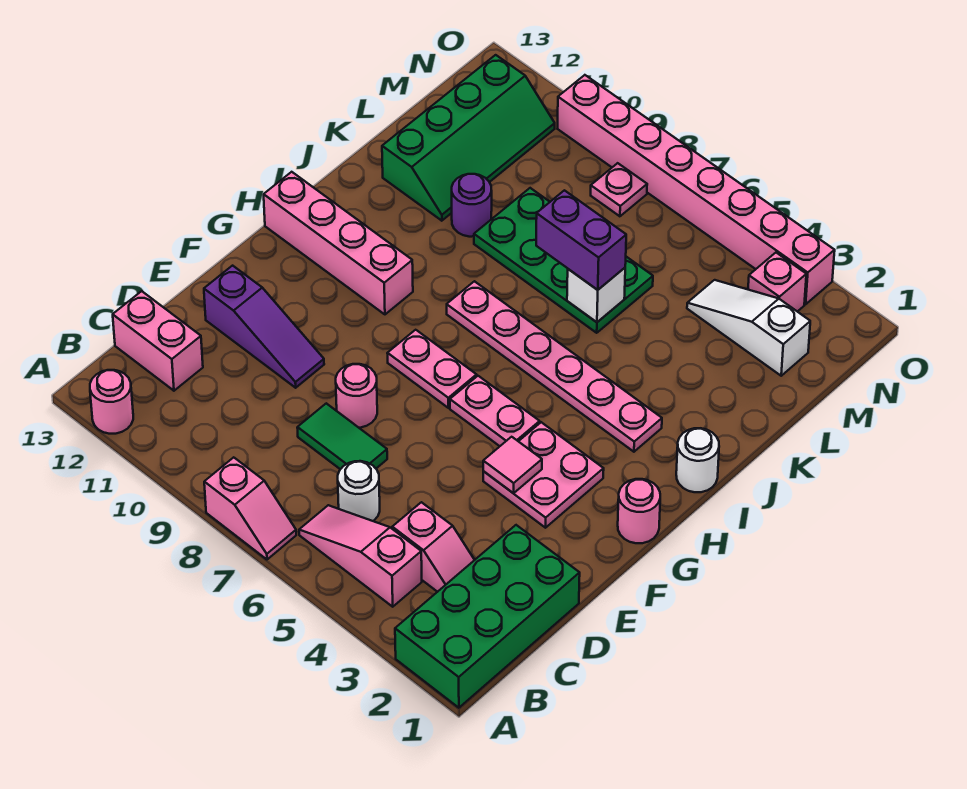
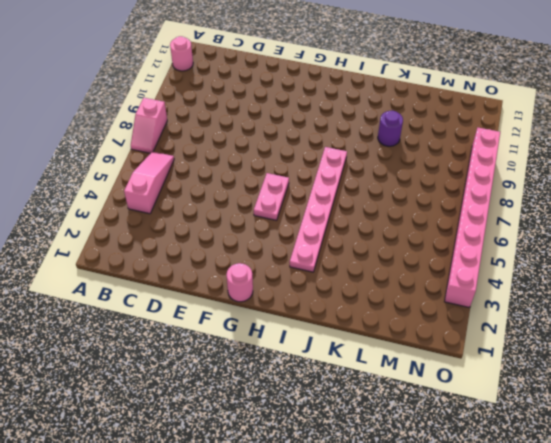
none -> green 2x4 brick [395,525,580,708]
none -> pink 1x2 slope [392,502,474,592]
none -> white 1x1 round brick [338,461,380,521]

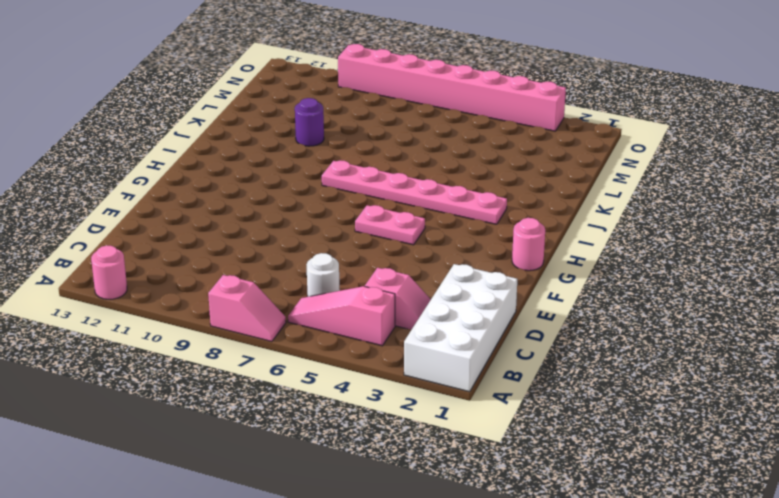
white 2x4 brick [404,264,517,392] -> green 2x4 brick [395,525,580,708]
none -> pink 1x2 brick [113,291,203,391]
none -> green 1x2 tile [297,403,387,469]
none -> pink 1x1 round brick [336,364,377,428]

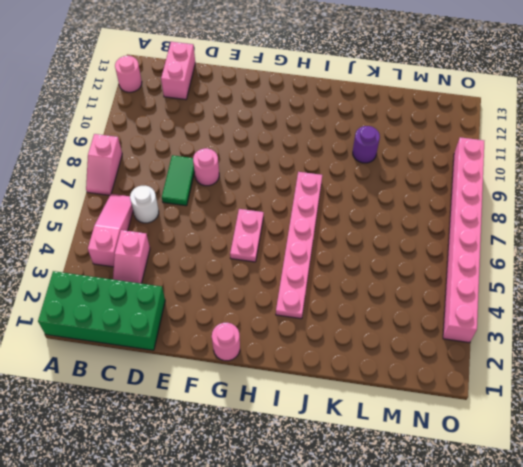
none -> purple 1x3 slope [204,266,324,388]
none -> pink 2x2 plate [483,422,604,528]
none -> pink 1x2 plate [387,330,477,408]

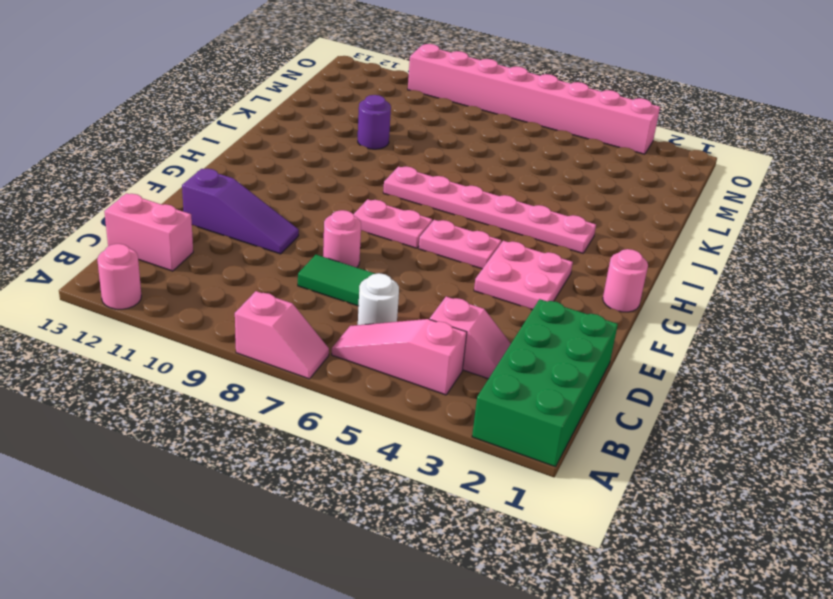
none -> pink 1x4 brick [264,172,413,314]
none -> white 1x1 round brick [676,428,719,492]
none -> green 2x4 plate [474,188,653,333]

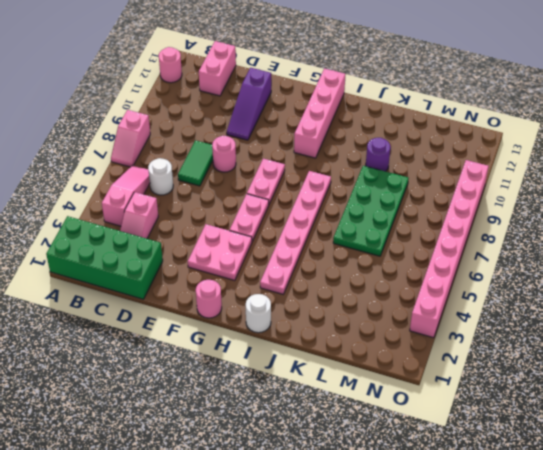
none -> green 2x4 slope [382,55,555,221]
none -> white 1x3 slope [687,280,810,376]
none -> pink 1x1 brick [748,253,806,312]

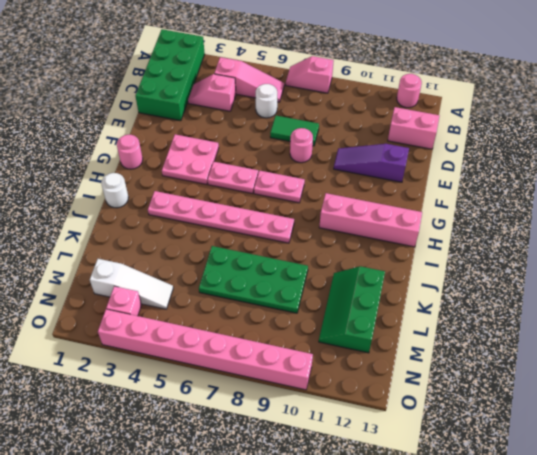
green 2x3 slope [319,266,385,353] -> green 2x4 slope [382,55,555,221]
none -> purple 1x1 round brick [452,174,492,237]
none -> pink 1x1 plate [591,163,647,216]
none -> pink 1x1 tile [483,437,542,493]

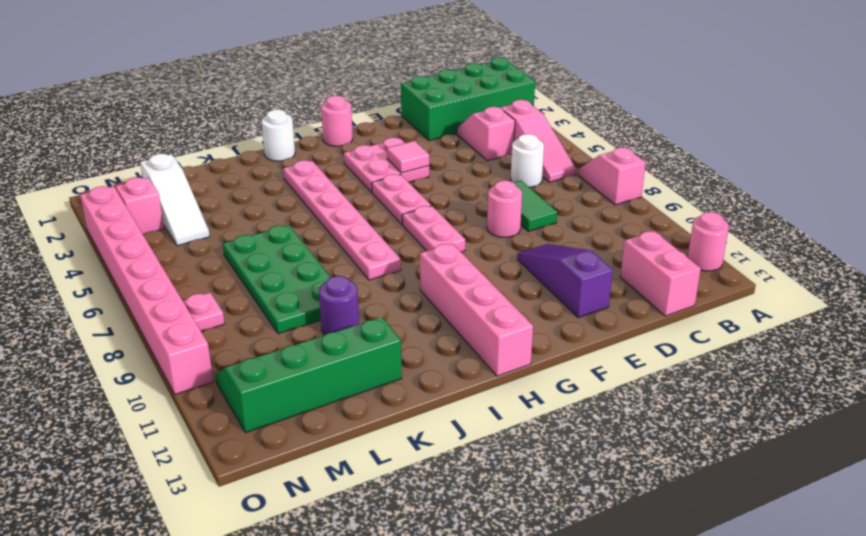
none -> white 1x1 brick [567,268,625,322]
none -> purple 1x2 brick [536,190,626,290]

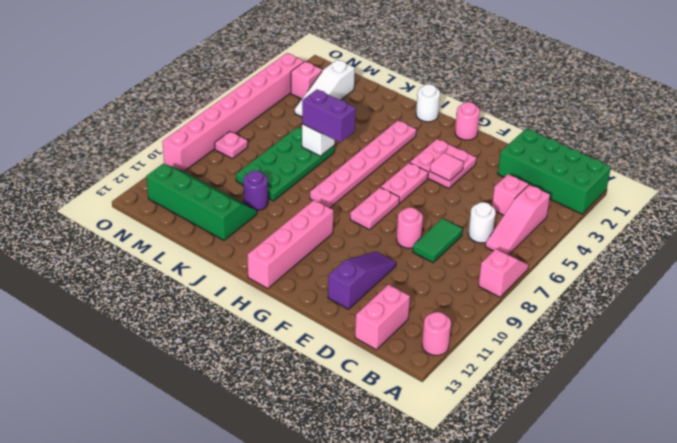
purple 1x2 brick [302,89,356,142] -> purple 1x2 brick turned to [536,190,626,290]

